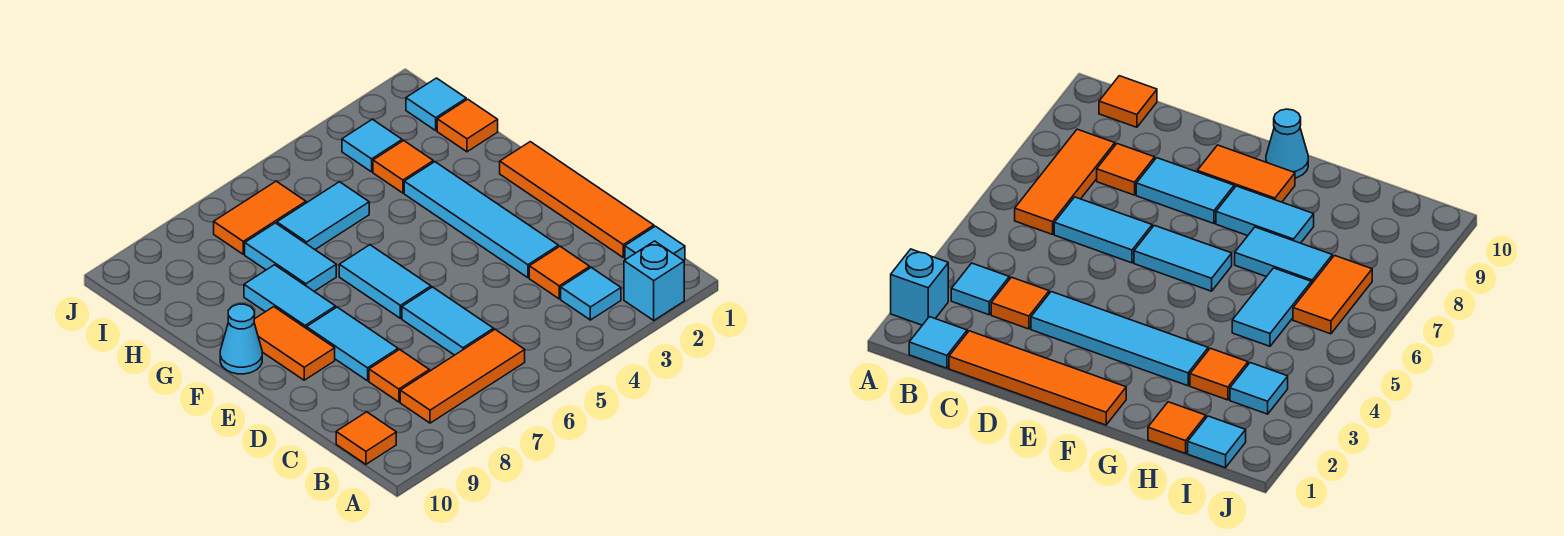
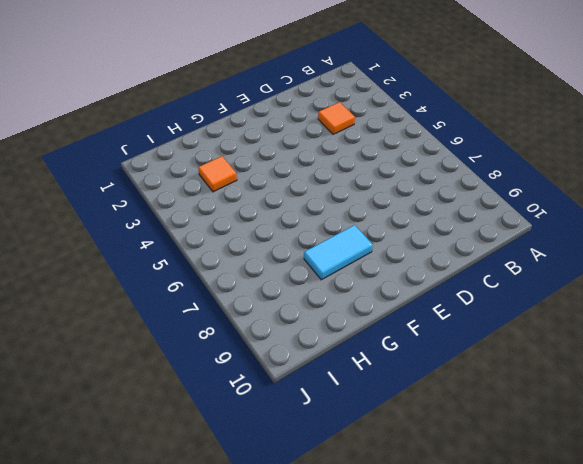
none -> cyan 1x1 brick [624,241,684,320]
none -> cyan 1x1 tile [625,226,685,260]
none -> cyan 1x1 tile [561,268,621,320]

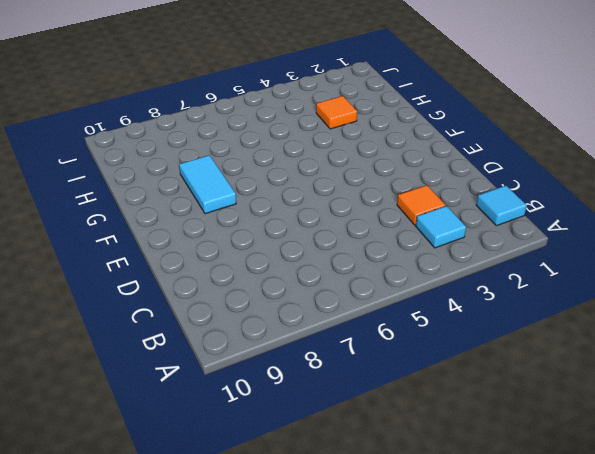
none -> cyan 1x1 brick [624,241,684,320]
none -> orange 1x3 tile [400,330,525,423]
none -> orange 1x1 tile [336,412,396,464]

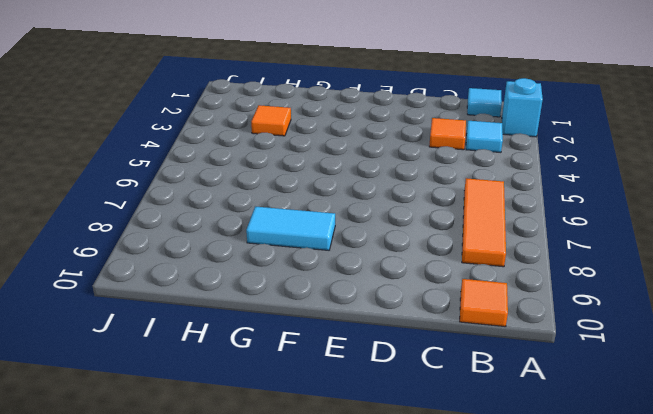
none -> orange 1x4 tile [500,142,654,257]
none -> cyan 1x2 tile [402,287,494,355]
none -> orange 1x1 tile [369,350,429,402]

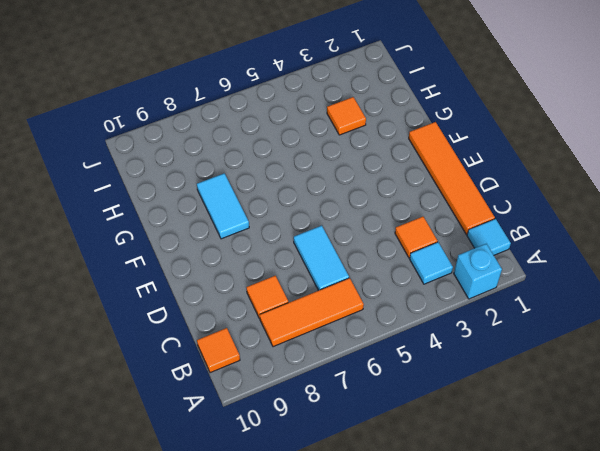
none -> cyan 1x4 tile [404,162,558,278]
none -> cyan 1x2 tile [307,307,398,381]
none -> cyan 1x2 tile [339,245,431,318]

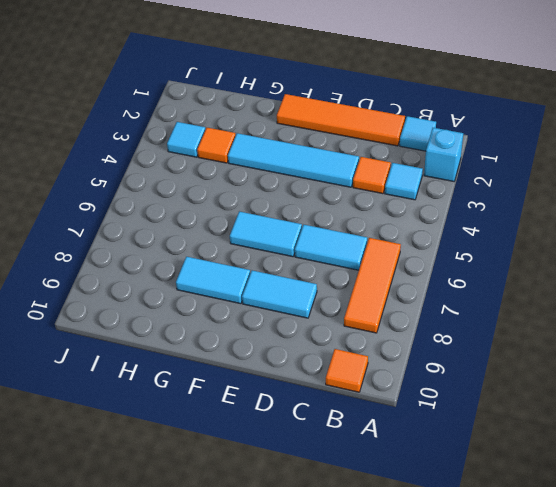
none -> orange 1x1 tile [369,350,429,402]
none -> orange 1x2 tile [254,307,335,380]
none -> cyan 1x1 cone [220,304,262,374]

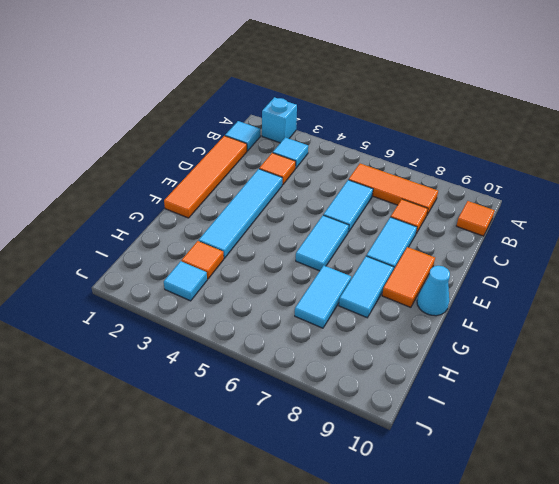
none -> orange 1x1 tile [437,99,498,152]
none -> cyan 1x2 tile [277,182,369,249]
none -> cyan 1x1 tile [406,78,466,130]

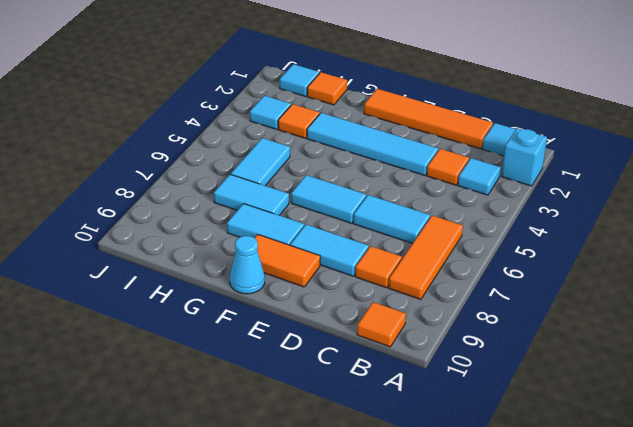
none -> orange 1x2 tile [214,181,306,254]

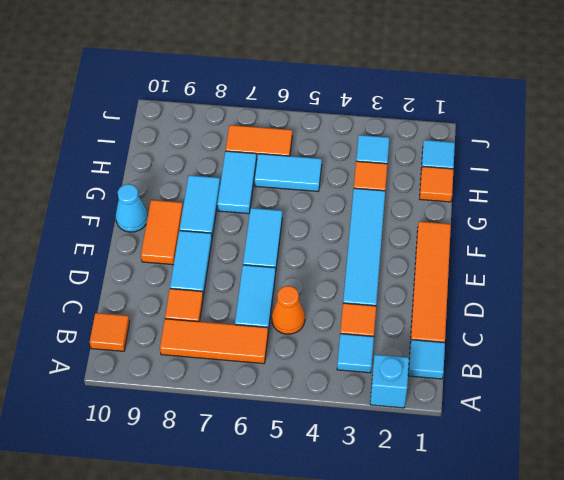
orange 1x1 cone [272,286,305,334] -> none

